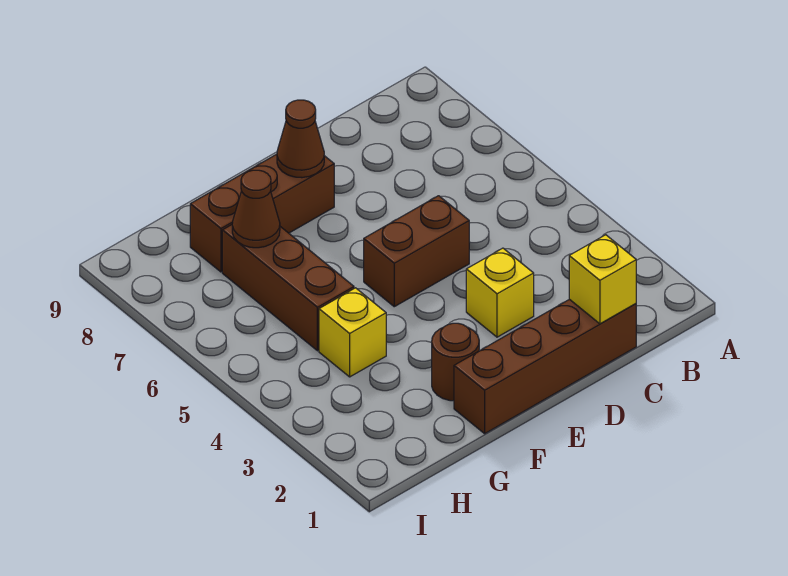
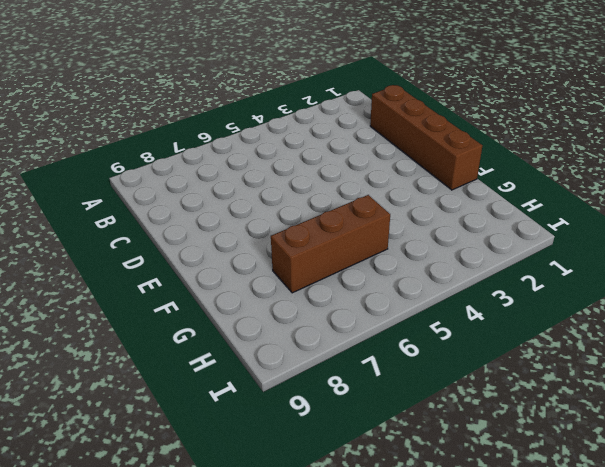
none -> yellow 1x1 brick [466,248,534,337]
none -> brown 1x2 brick [364,196,469,307]

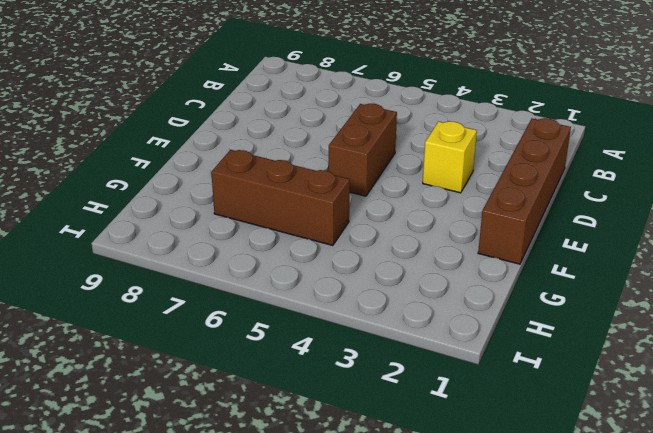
none -> brown 1x3 brick [190,154,334,272]
none -> brown 1x1 round brick [432,323,479,401]

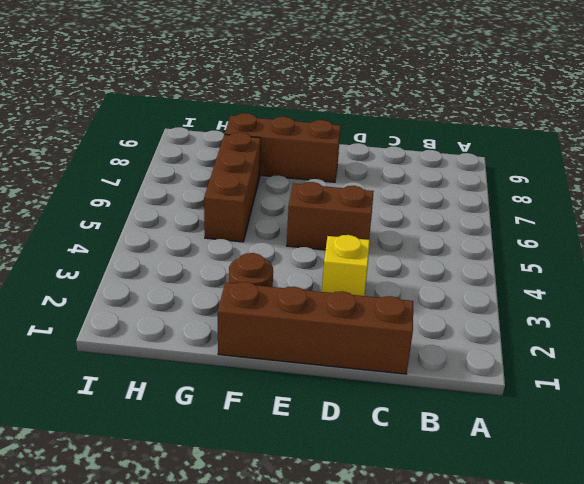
none -> yellow 1x1 brick [319,288,386,377]
none -> yellow 1x1 brick [569,235,636,324]

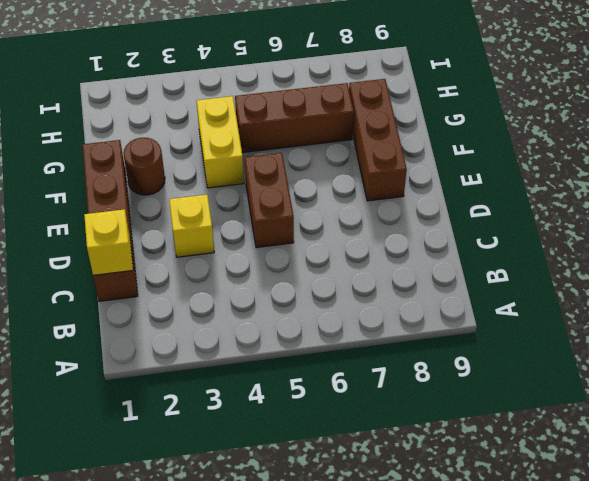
yellow 1x2 brick [197,96,244,188] -> yellow 1x1 brick [319,288,386,377]
none -> brown 1x1 cone [277,100,324,178]
none -> brown 1x1 cone [232,170,280,248]

